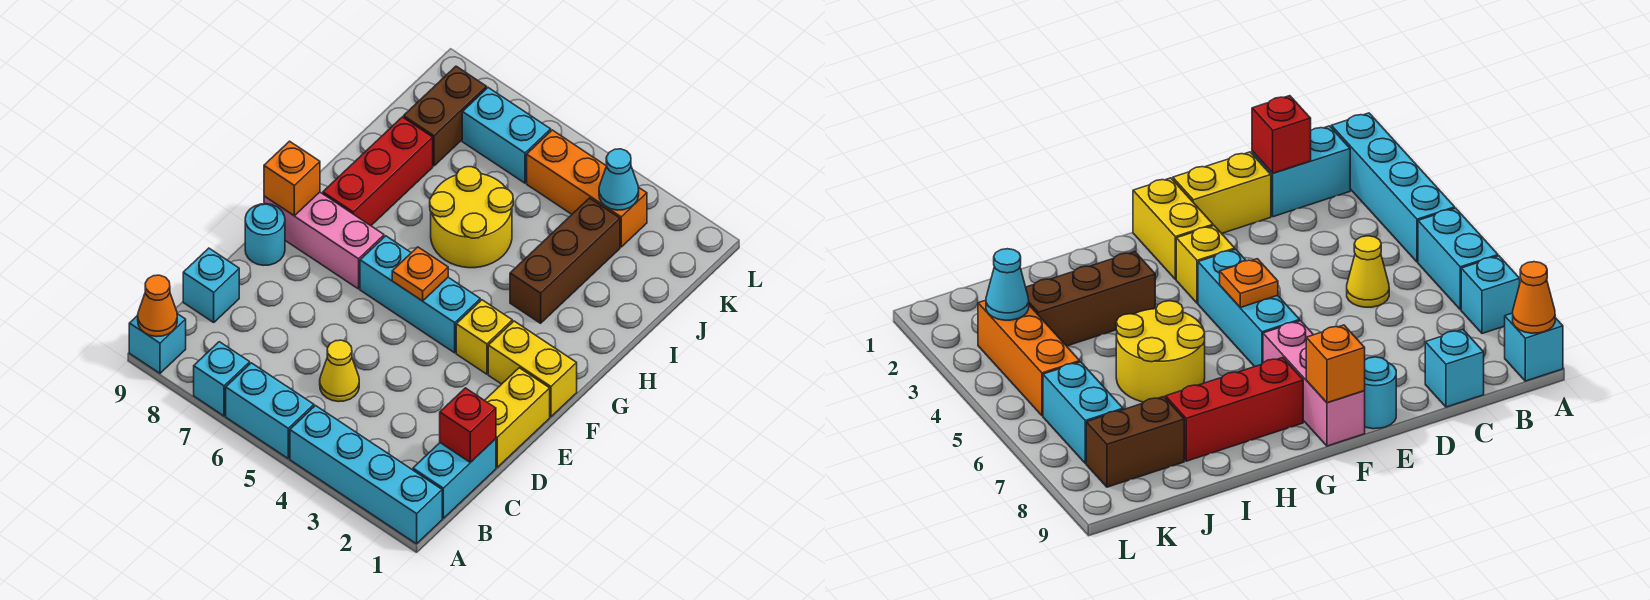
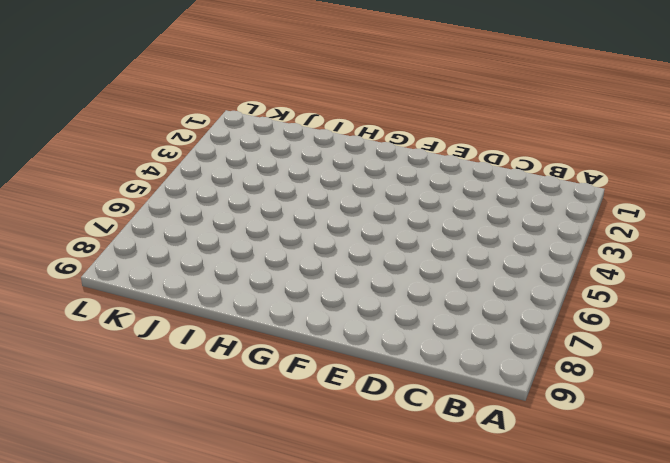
none -> cyan 1x4 brick [290,406,442,544]
none -> cyan 1x2 brick [226,363,314,458]
none -> cyan 1x1 brick [194,342,250,416]

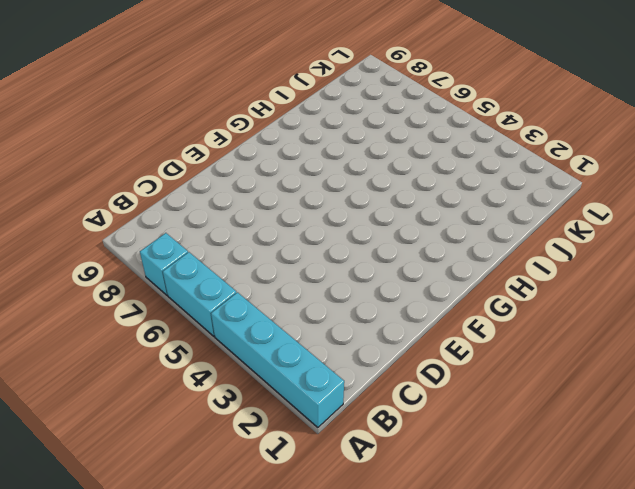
none -> cyan 1x1 brick [129,314,186,373]
none -> cyan 1x2 brick [413,439,496,518]
none -> yellow 1x1 cone [320,340,359,402]

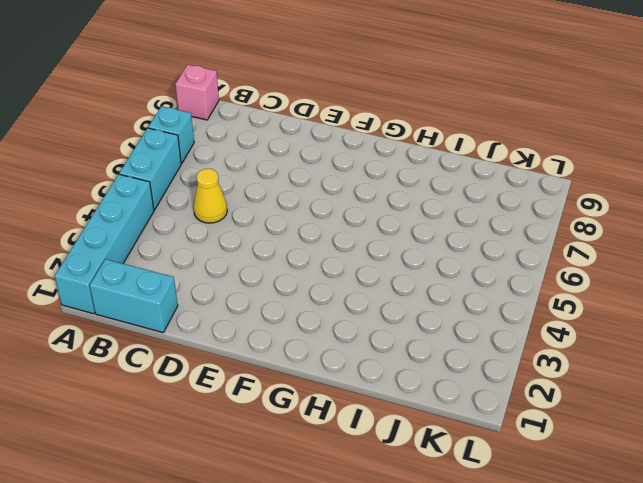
pink 1x1 brick [175,65,219,120] -> cyan 1x1 brick [129,314,186,373]
none -> cyan 1x1 brick [183,248,239,322]
none -> yellow 1x2 brick [485,368,550,467]
none -> cyan 1x1 round brick [245,204,285,265]

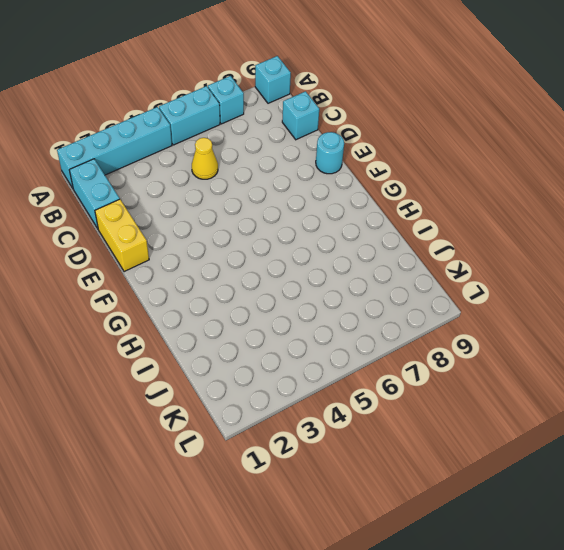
none -> yellow 1x2 brick [488,321,577,417]
none -> yellow 1x1 brick [456,300,512,374]
none -> cyan 1x3 brick [360,236,480,353]

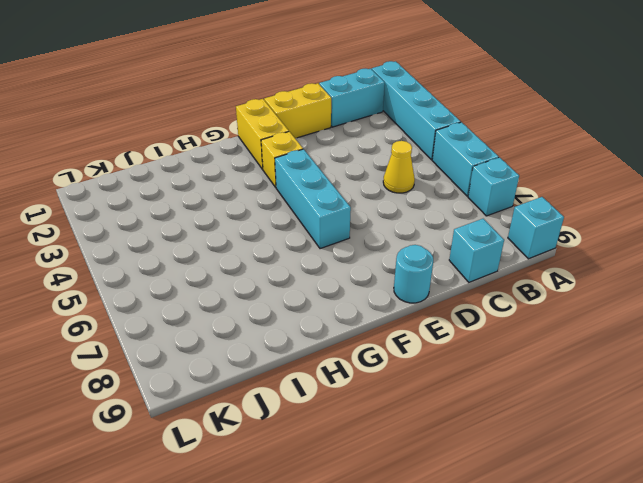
none -> pink 1x3 brick [264,192,384,289]
none -> red 1x3 brick [323,117,433,226]
none -> brown 1x3 brick [510,198,620,323]

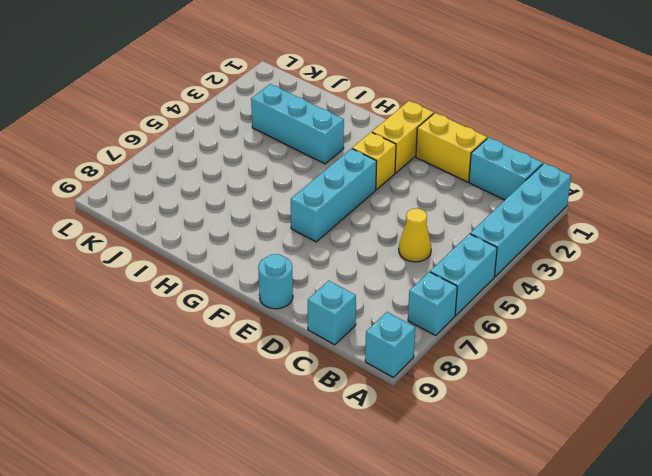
cyan 1x3 brick [251,84,344,164] -> brown 1x3 brick [510,198,620,323]
none -> pink 1x3 brick [264,192,384,289]
none -> red 1x3 brick [323,117,433,226]
none -> yellow 2x2 round brick [430,167,513,268]

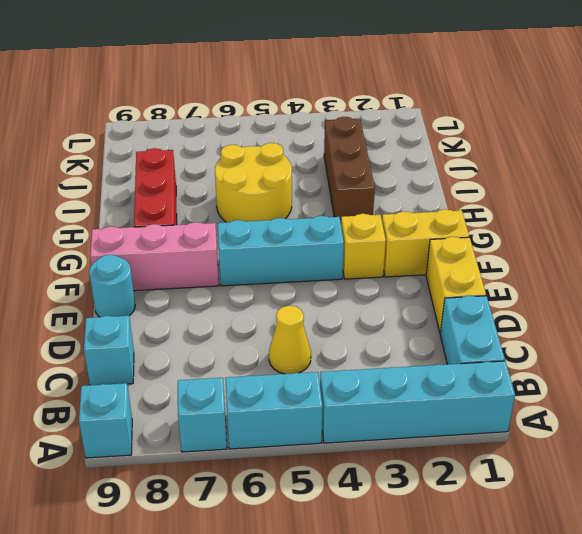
none -> brown 1x2 brick [404,66,487,166]
none -> orange 1x3 brick [527,130,647,247]
none -> cyan 1x2 brick [462,88,551,183]

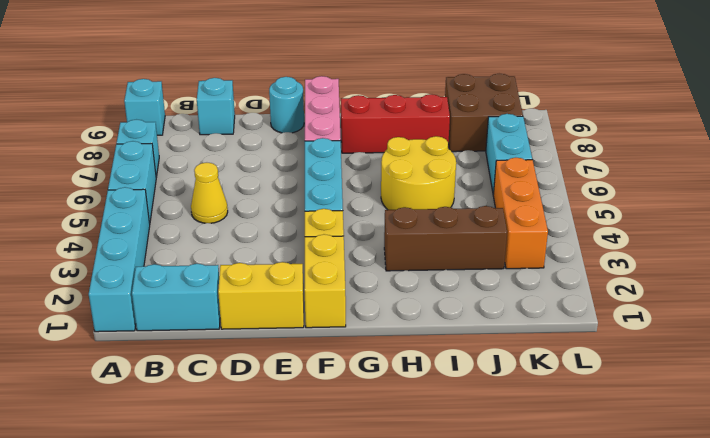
brown 2x2 brick [445,74,523,152] -> brown 1x2 brick [404,66,487,166]
none -> orange 1x1 cone [138,275,177,337]
none -> red 1x1 brick [440,388,496,462]
none -> orange 1x1 plate [392,247,448,301]

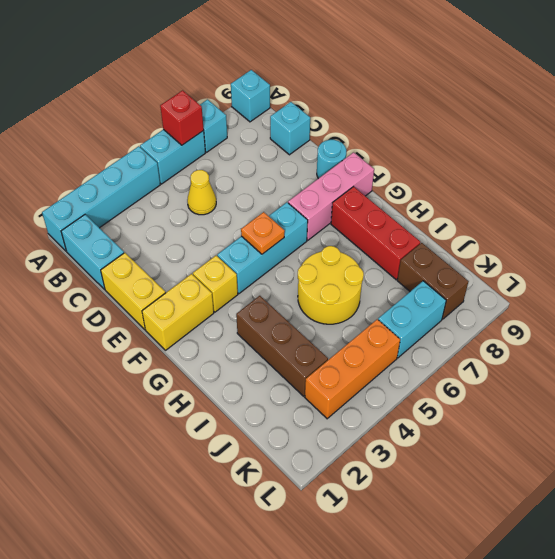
red 1x1 brick [160,90,204,145] -> red 1x1 brick moved to [440,388,496,462]
none -> orange 1x1 cone [138,275,177,337]
none -> orange 1x1 brick [264,141,320,216]
none -> cyan 1x1 cone [599,149,639,210]

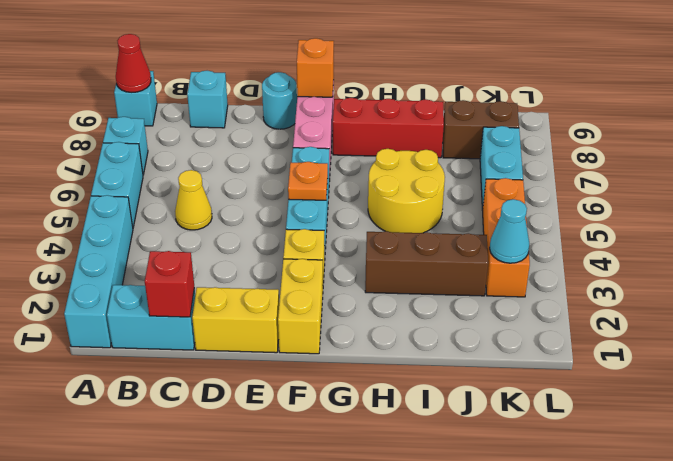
red 1x1 cone [116,34,151,92] -> orange 1x1 cone [138,275,177,337]

